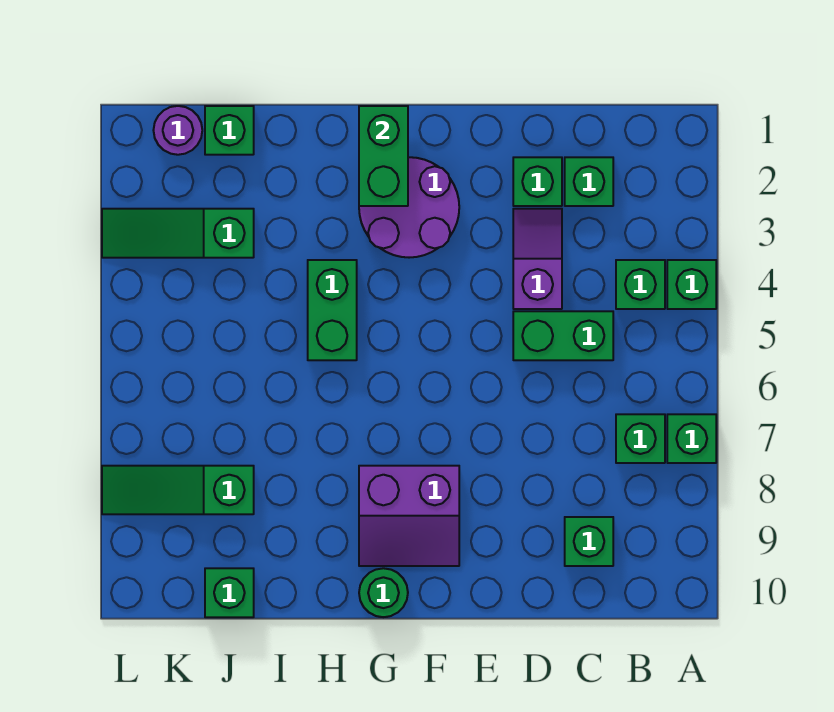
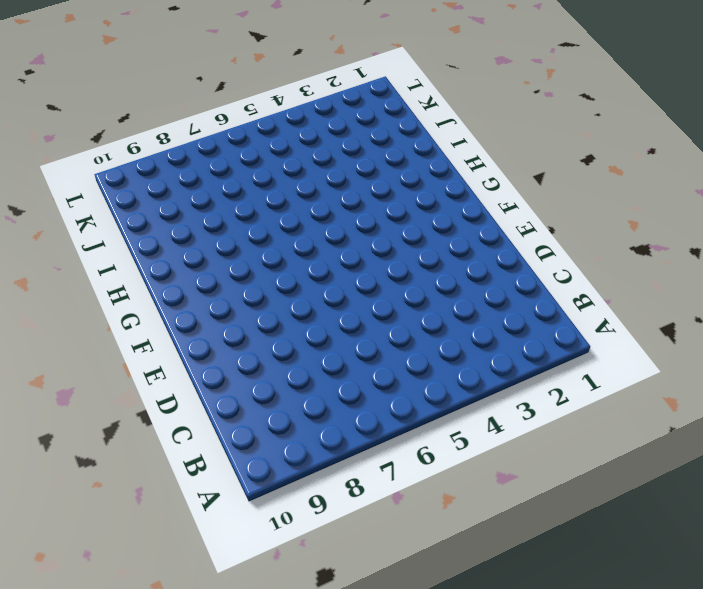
none -> green 1x1 brick [667,260,716,309]
none -> green 1x1 brick [667,414,716,463]
none -> green 1x1 brick [616,260,665,309]

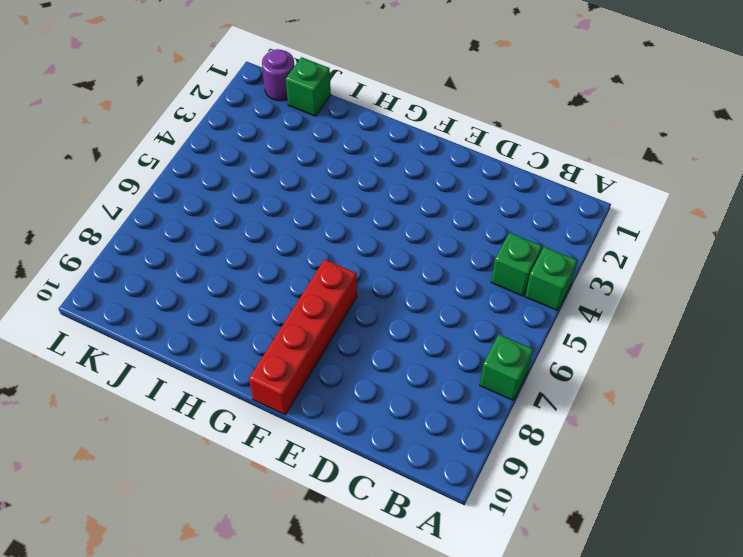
red 1x4 brick [249,259,357,415] -> purple 2x2 slope [359,466,459,566]
none -> green 1x1 brick [616,414,665,463]
none -> green 1x1 brick [565,157,613,206]
none -> green 1x2 brick [513,311,613,360]

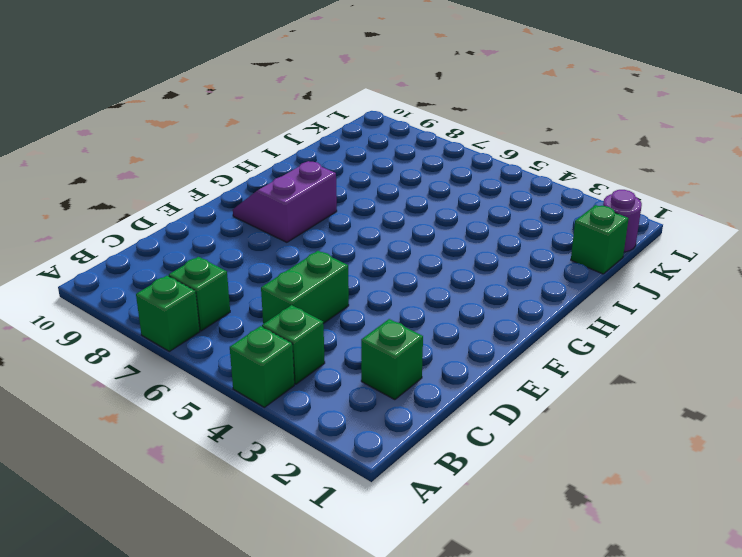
none -> green 1x1 brick [565,517,613,566]
none -> green 1x1 brick [513,157,562,206]
none -> purple 1x2 slope [513,209,562,309]

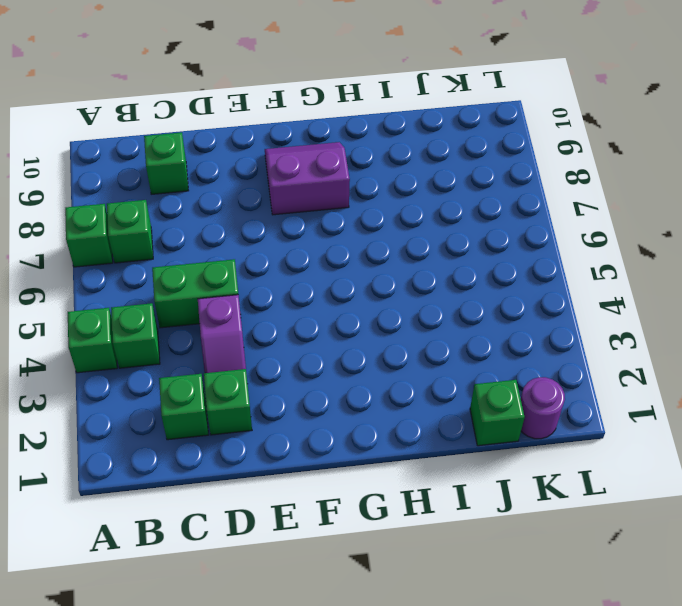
none -> purple 2x2 round brick [359,157,459,258]
none -> green 1x1 round brick [359,568,408,617]
none -> green 1x2 brick [308,260,357,360]

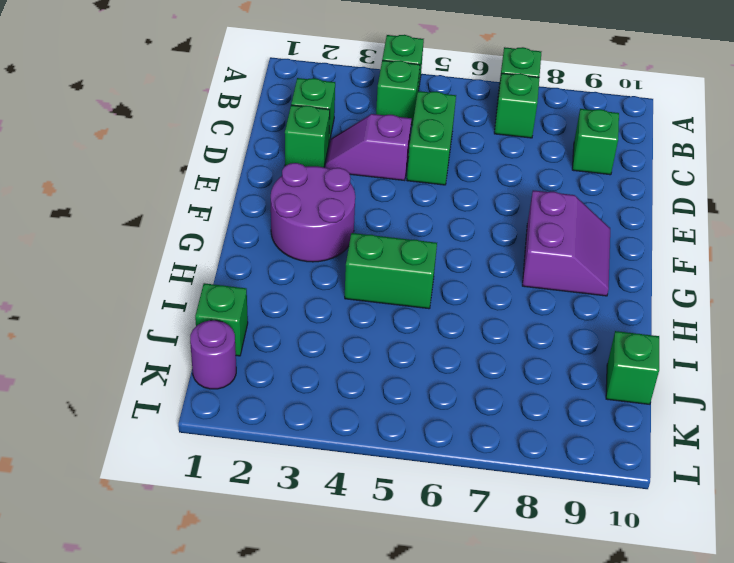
none -> green 1x1 round brick [359,568,408,617]
none -> green 1x3 slope [102,209,254,258]
none -> green 1x3 slope [102,466,254,514]

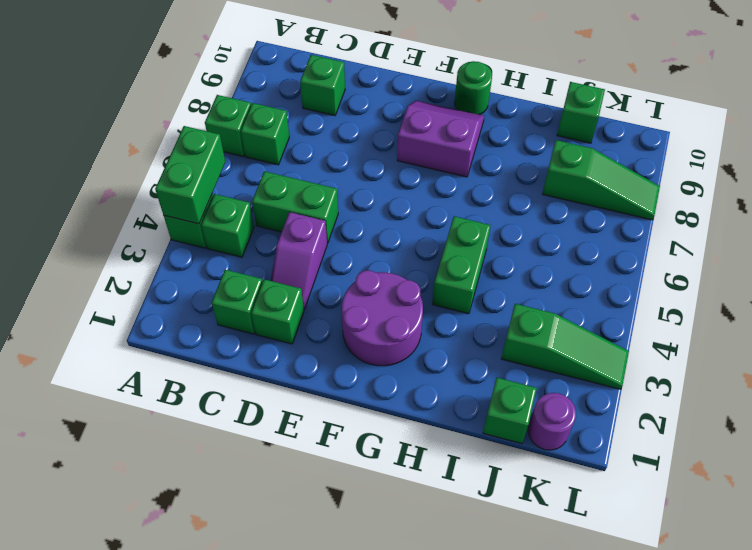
green 1x2 brick [155,126,225,224] -> green 1x2 brick moved to [359,106,408,206]

